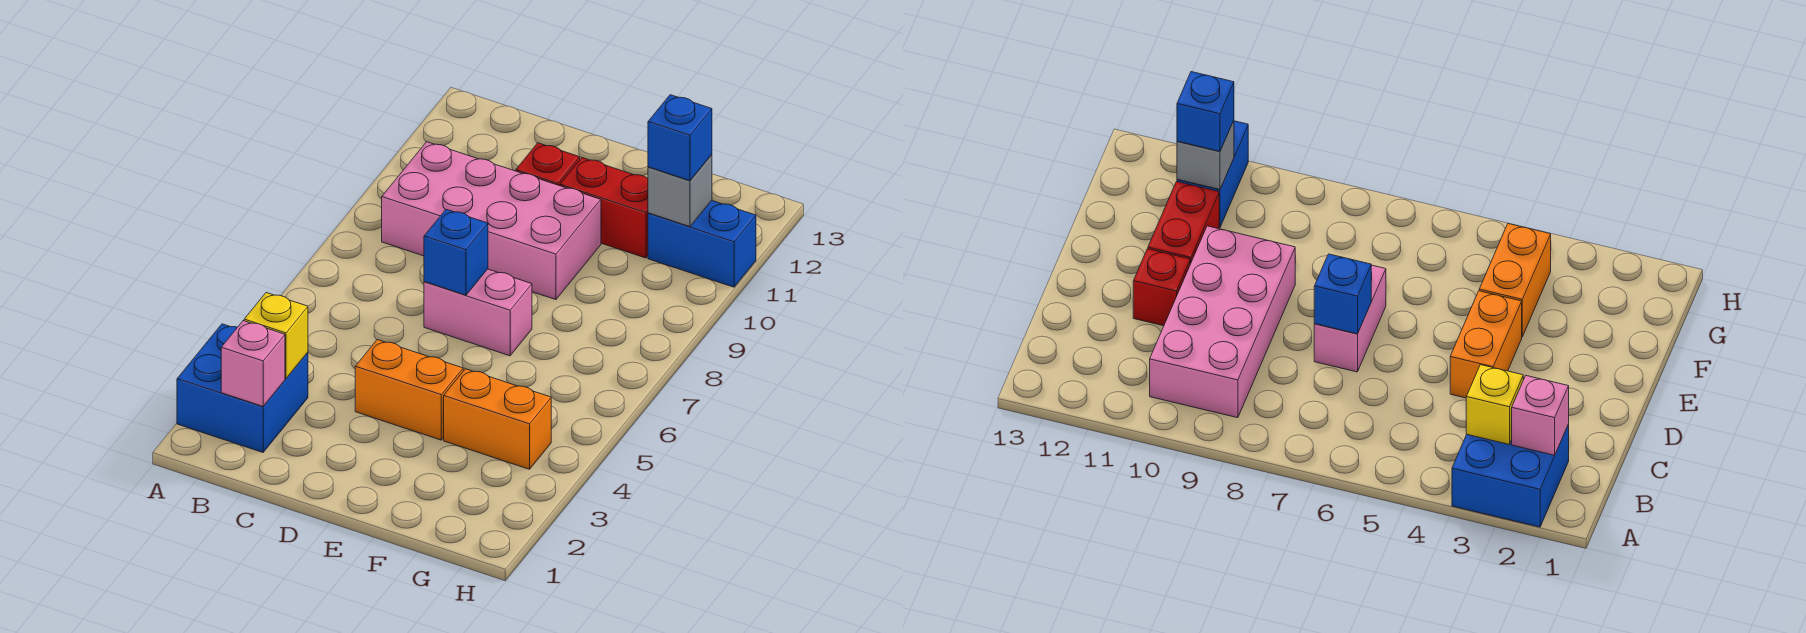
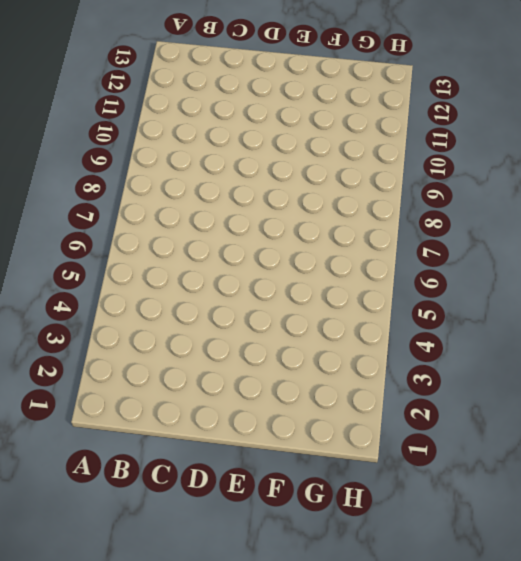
none -> blue 2x2 brick [177,324,308,452]
none -> pink 2x4 brick [382,142,601,300]
none -> orange 1x2 brick [355,340,463,440]

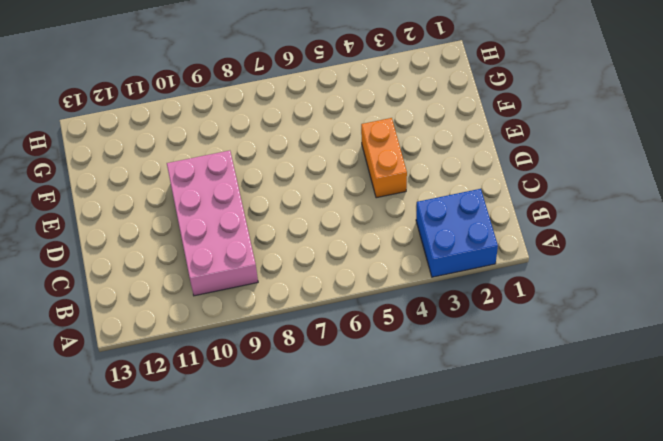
none -> pink 1x2 brick [424,269,532,356]
none -> red 1x1 brick [516,143,580,186]
none -> red 1x2 brick [560,158,648,258]

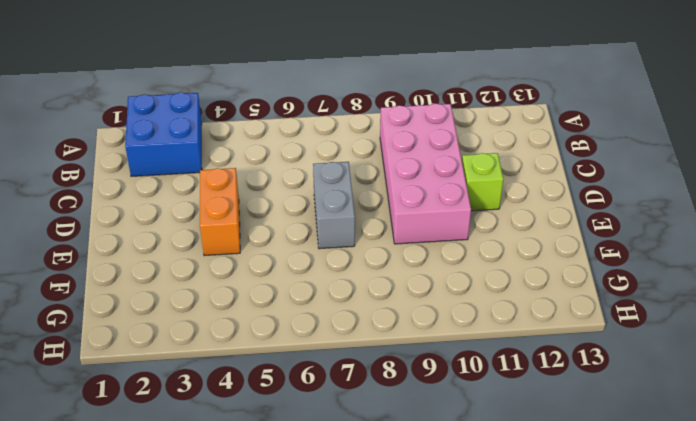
grey 1x2 brick [313,162,355,249] -> pink 1x2 brick [424,269,532,356]
lime 1x1 brick [462,153,503,211] -> red 1x1 brick [516,143,580,186]
none -> red 1x2 brick [560,158,648,258]
none -> orange 1x2 brick [444,369,551,469]
none -> blue 1x2 brick [648,201,756,287]

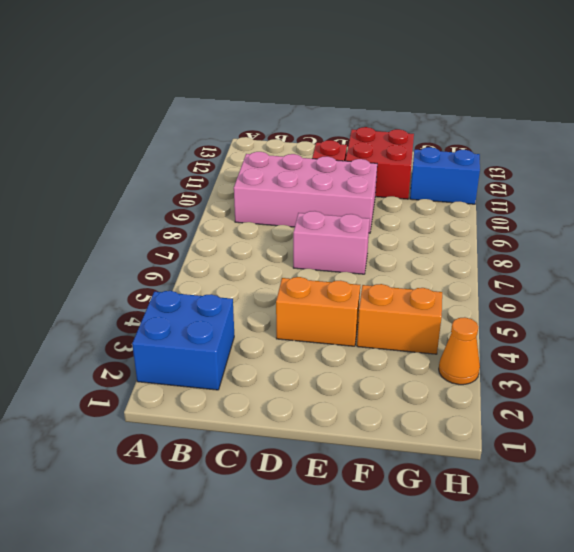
red 2x2 brick [346,127,414,199] -> red 1x2 brick [560,158,648,258]
orange 1x1 cone [439,317,480,385] -> none
none -> pink 1x1 brick [221,321,285,406]
none -> yellow 1x1 brick [244,293,308,378]
none -> blue 1x1 brick [424,209,488,295]

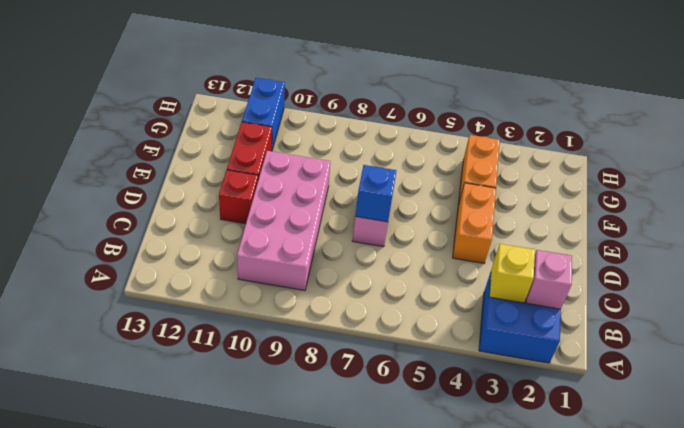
none -> grey 1x1 brick [648,155,712,227]
none -> blue 1x1 brick [648,95,712,181]

